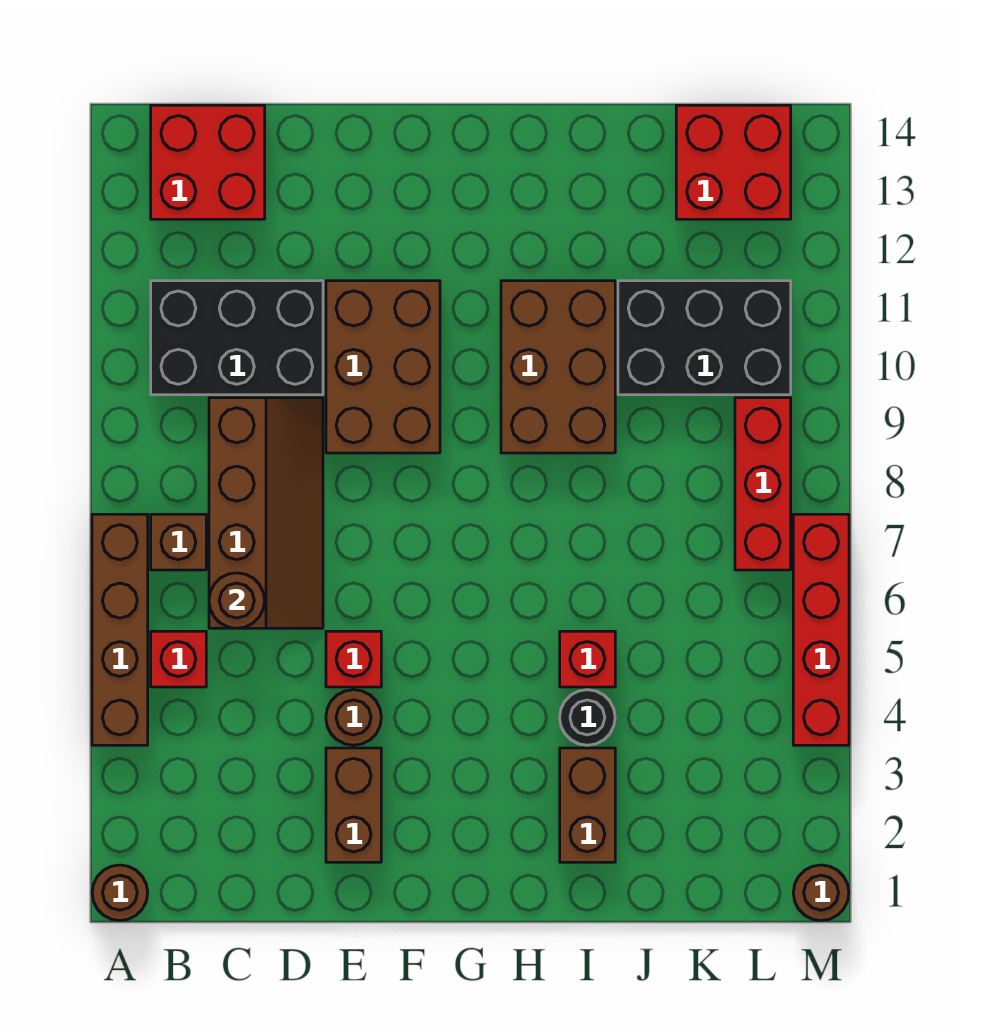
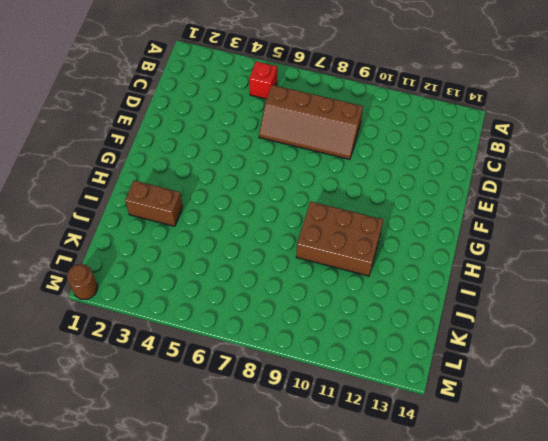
none -> brown 1x1 round brick [92,865,148,921]
none -> brown 1x4 brick [92,514,148,745]
none -> brown 1x1 brick [151,514,206,570]

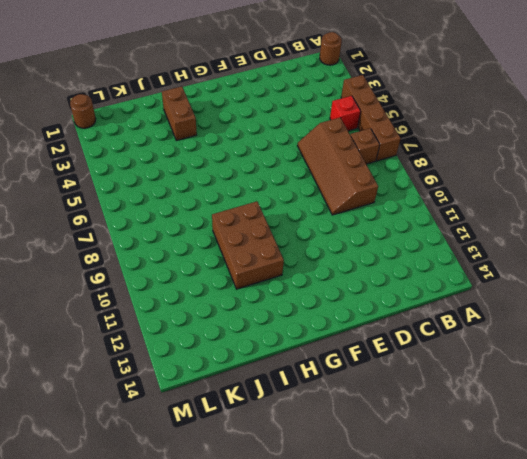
none -> black 2x3 brick [151,281,323,395]
none -> red 2x2 brick [151,105,265,219]
none -> brown 1x2 brick [326,748,381,862]

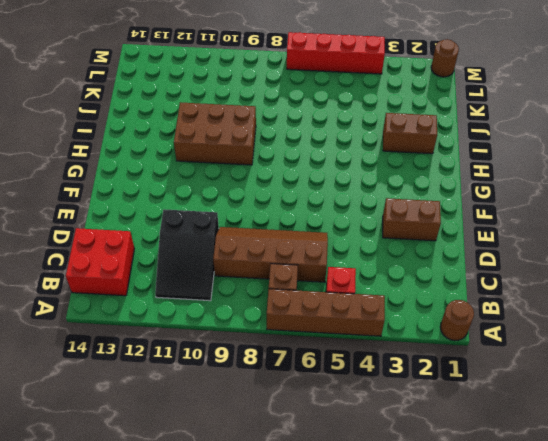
black 2x3 slope [155,209,219,301] -> black 2x3 brick [151,281,323,395]
none -> brown 1x1 round brick [326,690,381,745]
none -> red 1x1 brick [326,631,381,687]
none -> brown 2x3 brick [326,281,440,453]

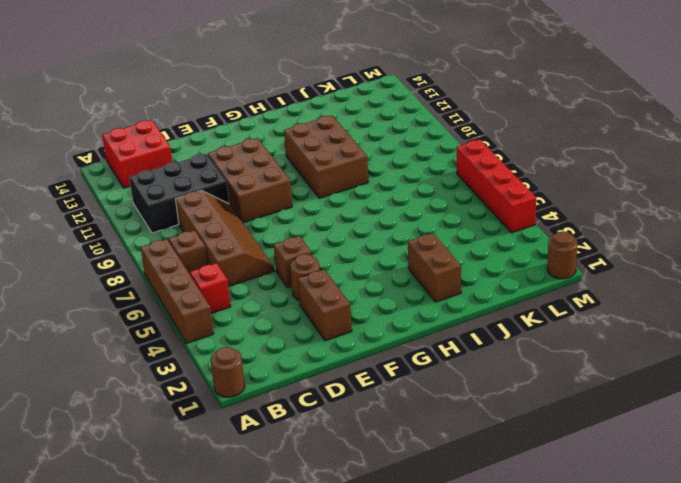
brown 1x1 brick [274,236,312,288] -> red 1x1 brick [326,631,381,687]
none -> black 1x1 round brick [560,690,615,745]
none -> red 1x1 brick [560,631,615,687]
none -> black 2x3 brick [618,281,791,395]

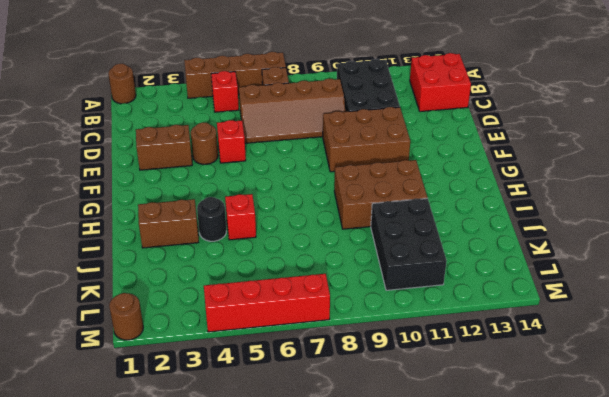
none -> red 2x2 brick [676,105,791,219]
none -> red 1x3 brick [735,398,791,570]
none -> brown 1x1 round brick [209,573,265,628]

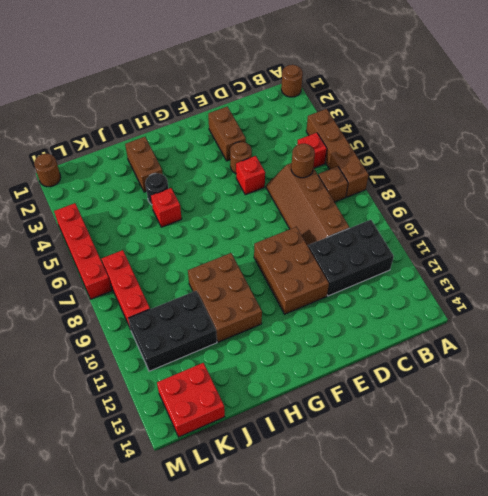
none -> red 2x2 brick [151,105,265,219]

